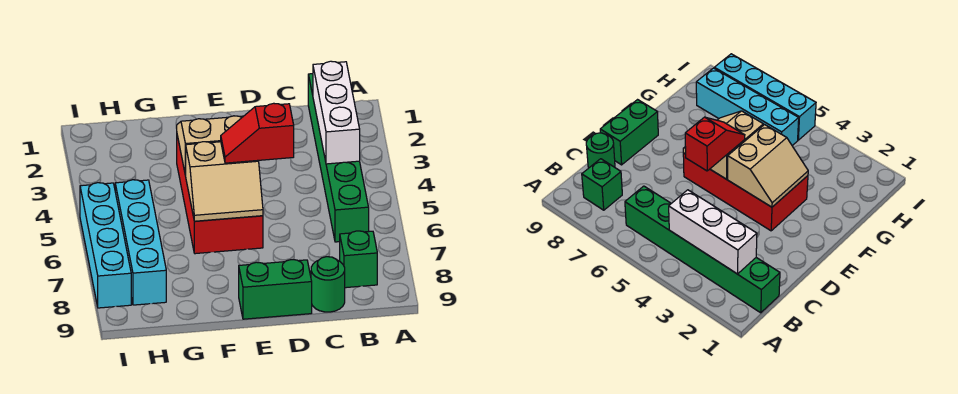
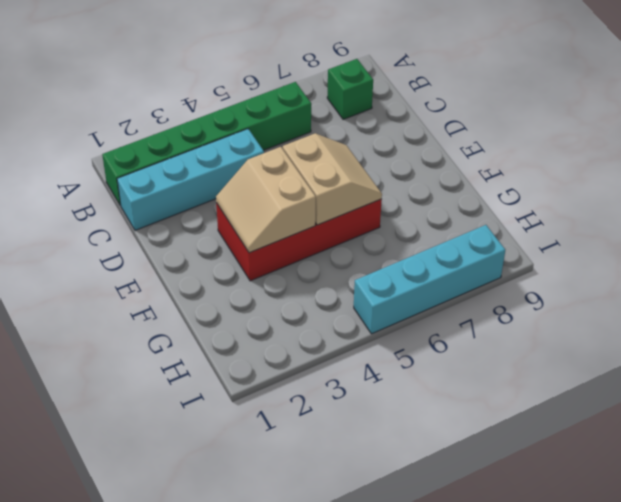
cyan 1x4 brick [117,129,264,230] -> cyan 1x4 brick moved to [115,180,166,305]
none -> green 1x1 round brick [311,257,345,312]
none -> green 1x2 brick [239,260,312,319]

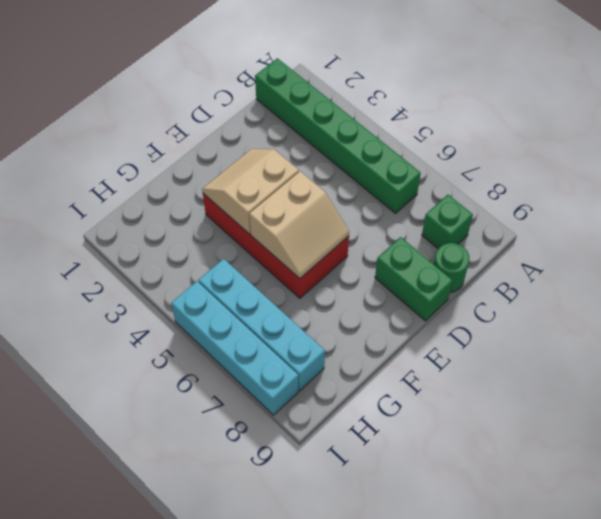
green 1x2 brick [375,237,453,321] -> green 1x2 brick turned to [239,260,312,319]
none -> white 1x3 brick [313,61,360,164]
none -> red 1x2 slope [221,103,294,163]

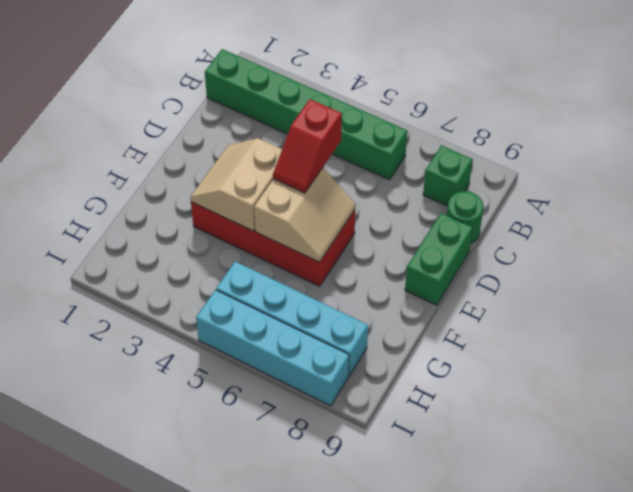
none -> white 1x3 brick [313,61,360,164]

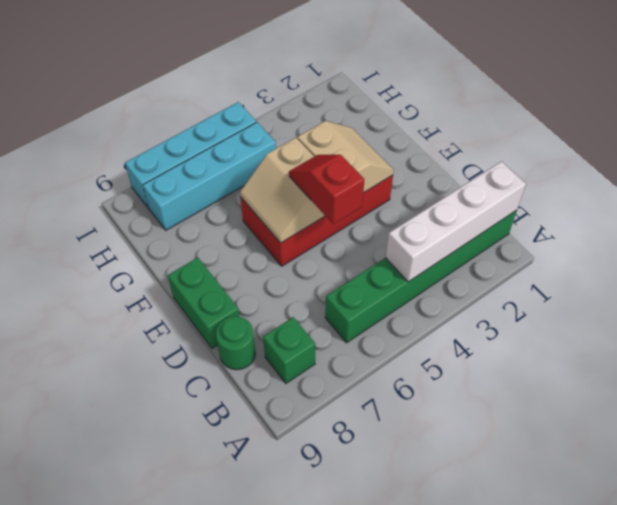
white 1x4 brick [385,162,526,282] -> white 1x3 brick [313,61,360,164]

